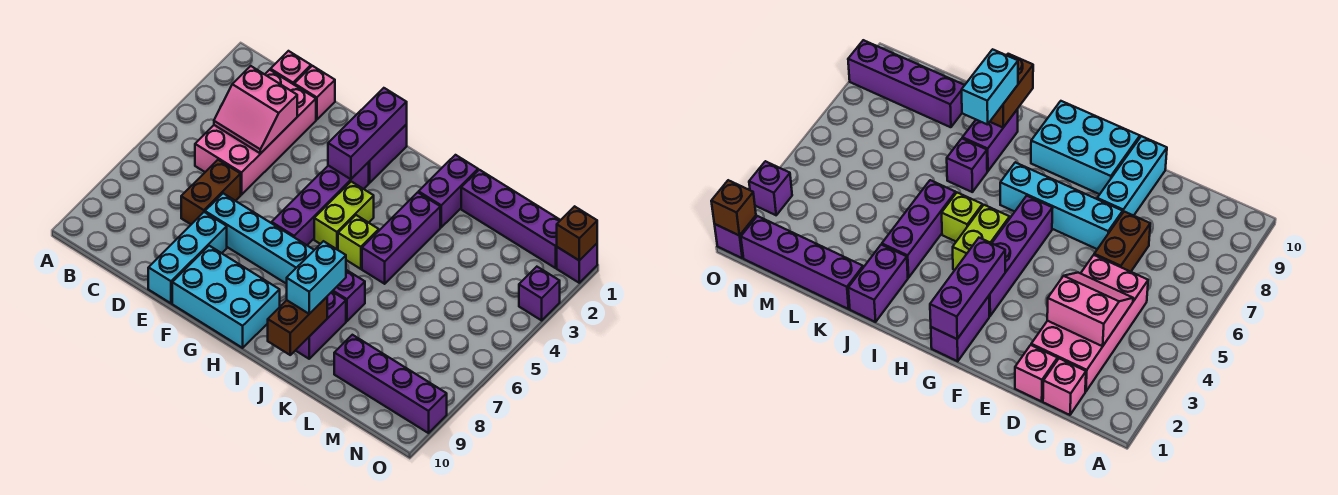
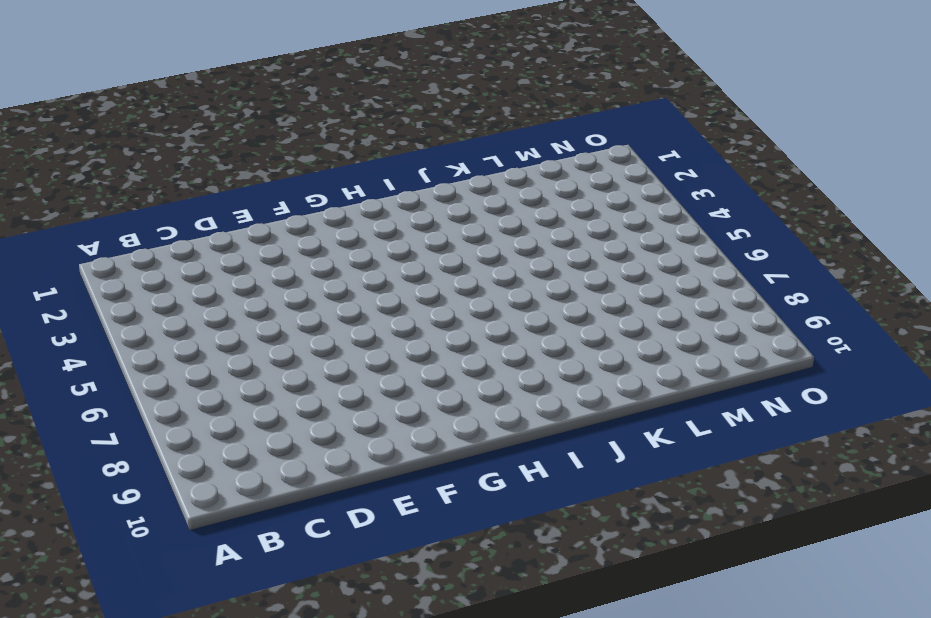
none -> pink 1x1 brick [270,51,311,84]
none -> pink 2x4 brick [195,70,316,195]
none -> pink 1x1 brick [294,66,335,120]

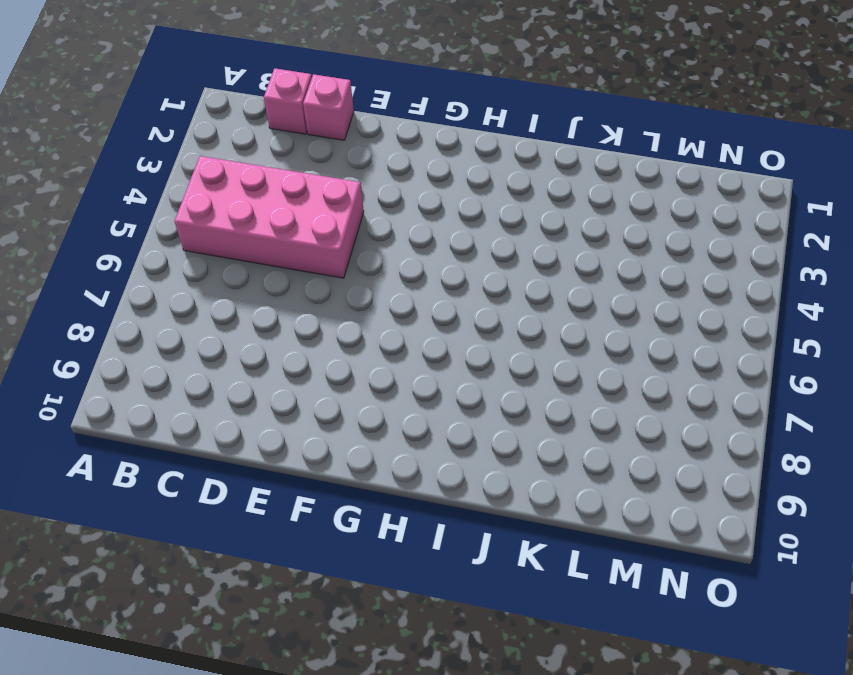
pink 2x4 brick [175,156,364,278] -> pink 2x4 brick turned to [195,70,316,195]
none -> brown 1x2 brick [181,160,241,224]
none -> cyan 1x4 brick [205,193,314,284]
none -> cyan 1x3 brick [148,212,227,303]

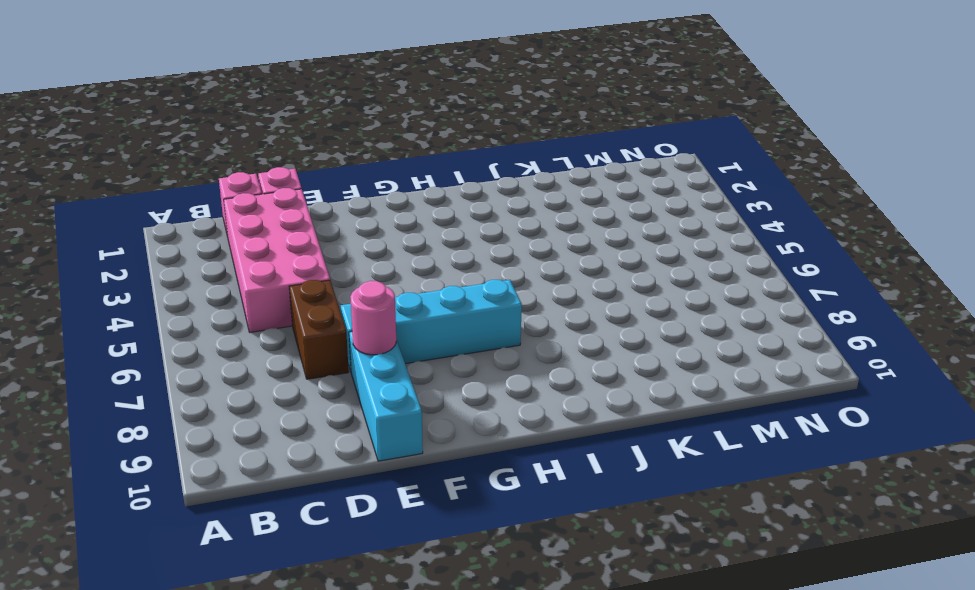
pink 1x1 round brick [350,281,396,355] -> none
none -> cyan 2x3 brick [172,246,280,348]
none -> purple 1x2 brick [369,125,407,183]
none -> purple 1x4 brick [272,162,369,245]

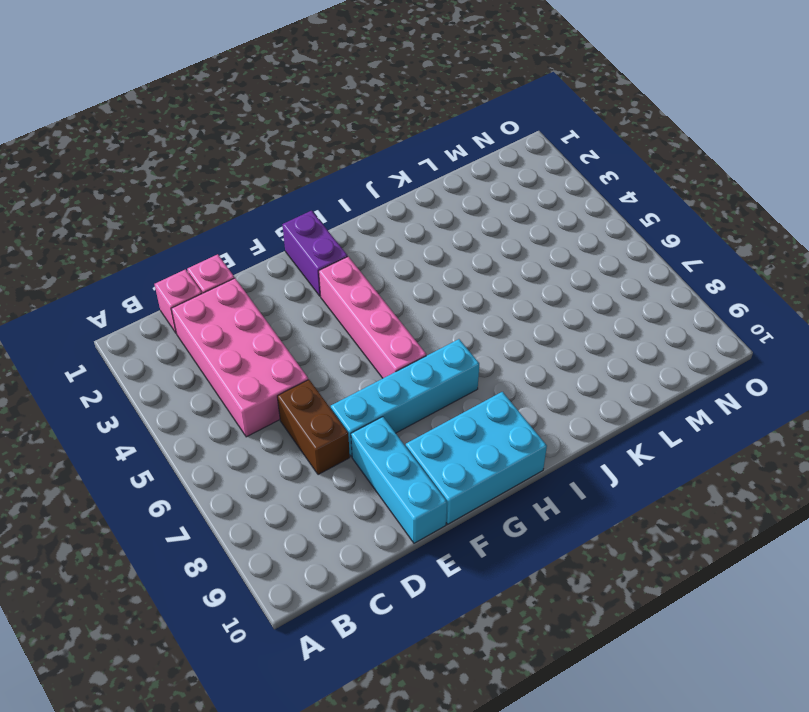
pink 1x4 brick [319,257,426,378] -> purple 1x4 brick [272,162,369,245]
none -> lime 1x2 brick [314,182,374,250]
none -> lime 1x1 brick [338,215,379,269]
none -> purple 1x2 brick [419,155,478,227]

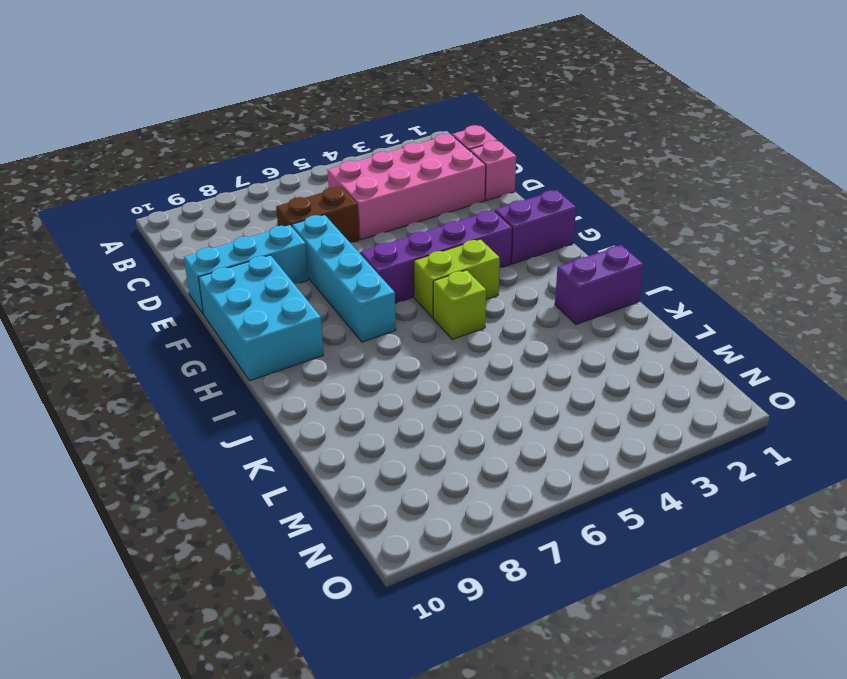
none -> purple 1x3 brick [362,192,440,284]
none -> purple 1x1 brick [332,270,365,321]
none -> purple 1x2 brick [295,292,346,359]

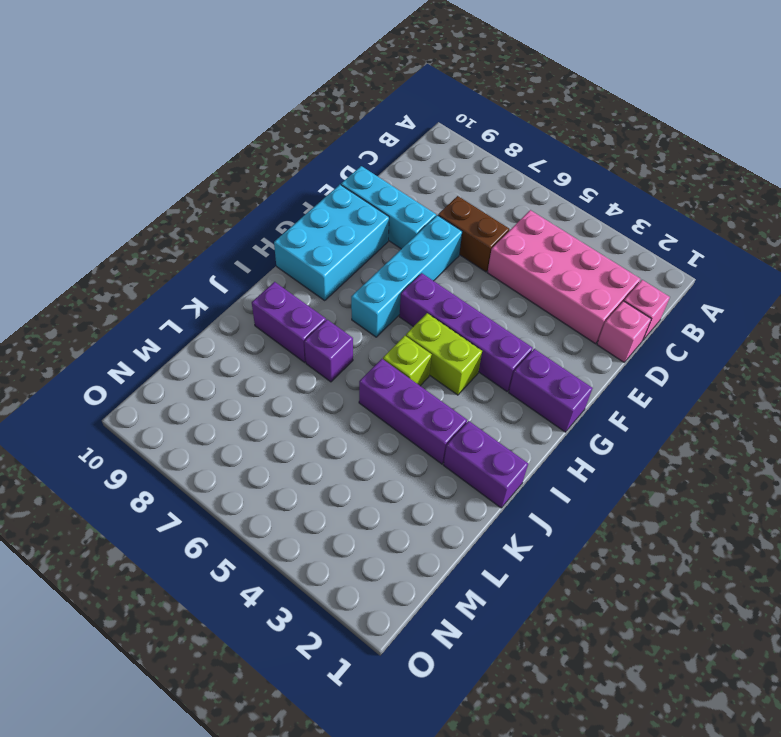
none -> purple 1x4 brick [461,170,560,268]
none -> purple 1x4 brick [334,335,447,433]
none -> purple 1x1 brick [557,244,597,283]

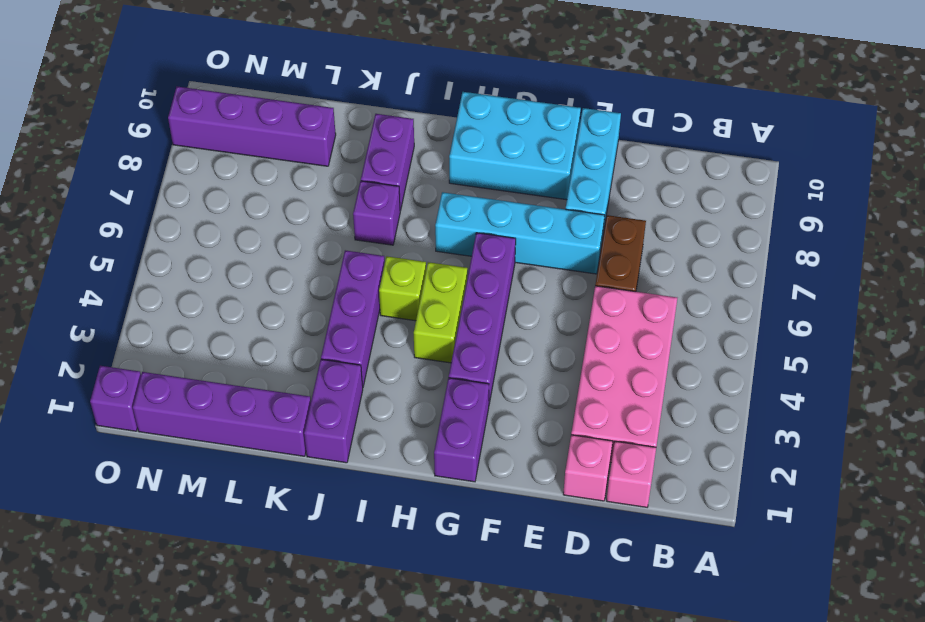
none -> purple 1x1 brick [519,267,560,320]
none -> pink 2x2 slope [214,66,297,154]
none -> purple 1x3 brick [328,88,407,179]

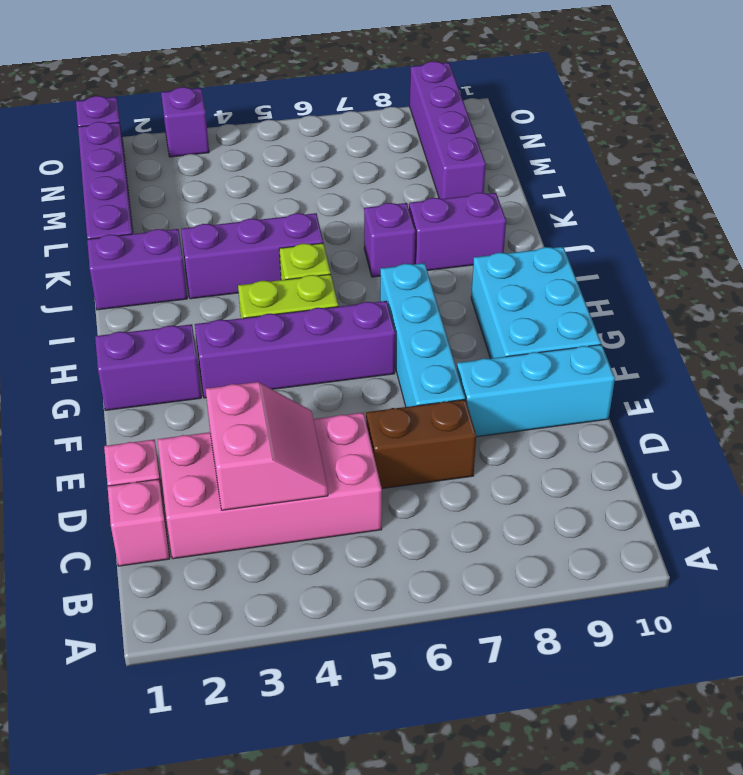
none -> purple 1x3 brick [328,88,407,179]
none -> brown 1x2 brick [268,297,327,355]
none -> brown 1x1 brick [557,206,597,261]

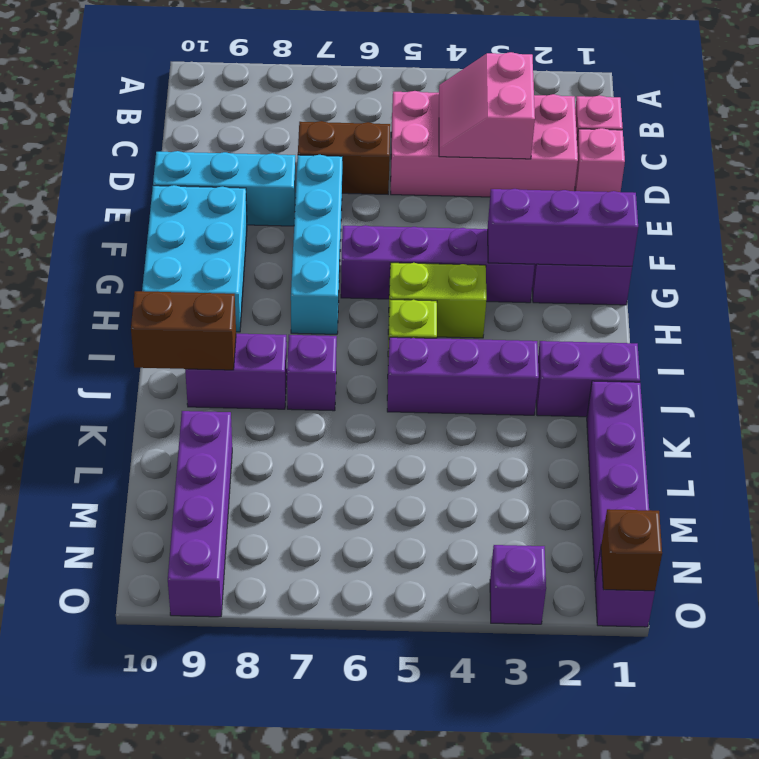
none -> cyan 1x2 brick [287,241,346,314]

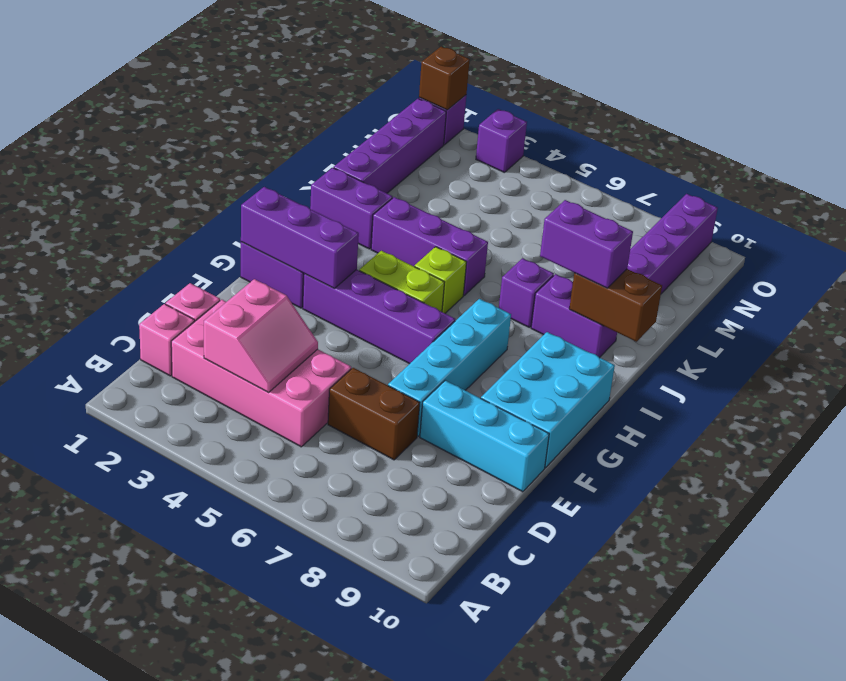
purple 1x2 brick [540,200,633,288] -> cyan 1x2 brick [287,241,346,314]

